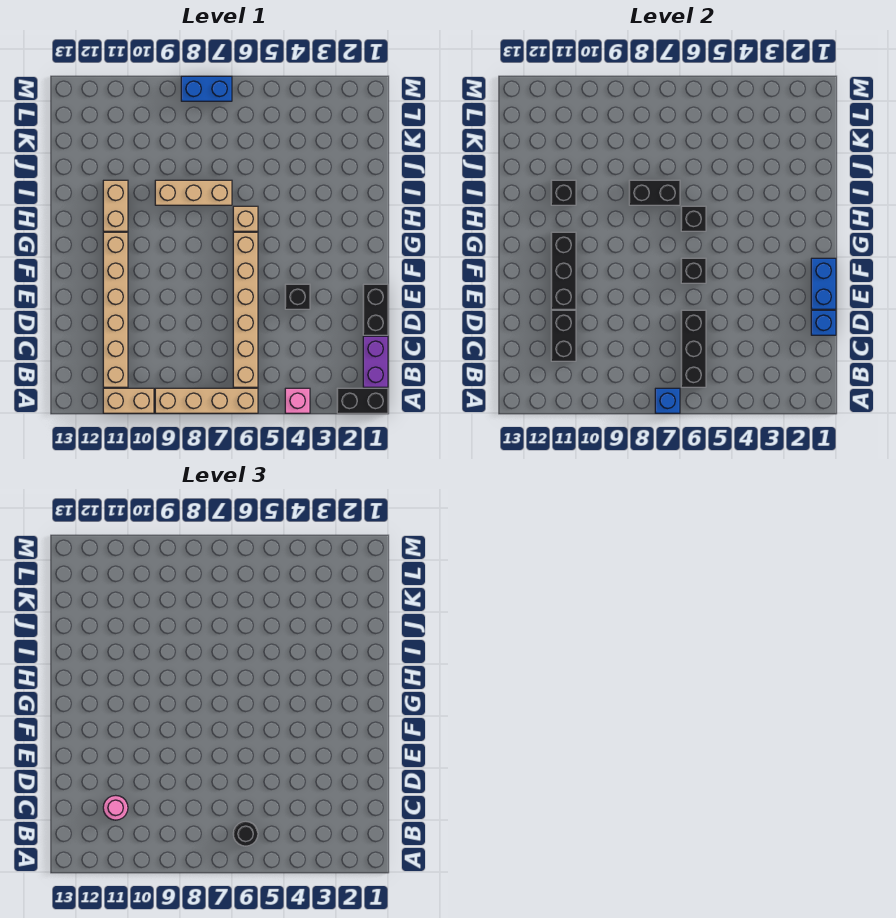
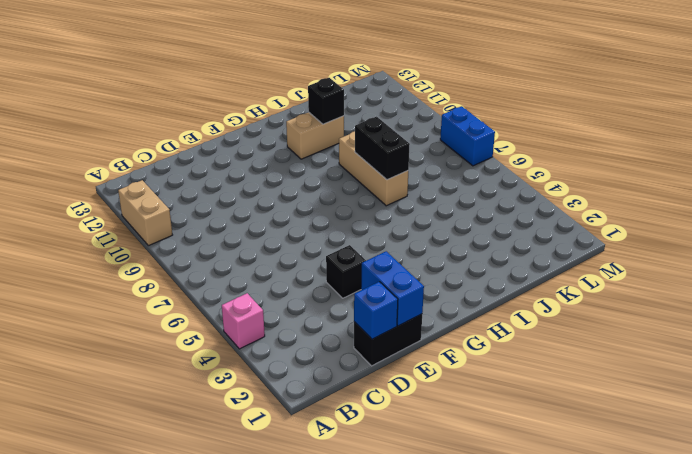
blue 1x2 brick [361,251,424,326] -> blue 1x2 brick turned to [811,258,836,309]
none -> black 1x2 brick [337,388,388,413]
none -> tan 1x4 brick [155,388,258,413]
none -> purple 1x2 brick [363,336,388,387]

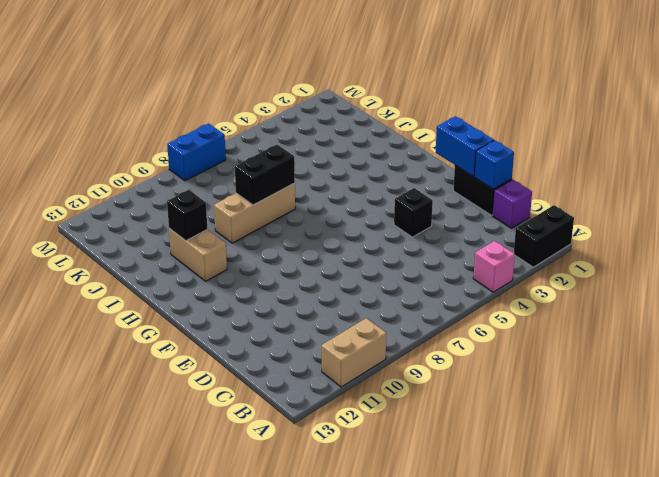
purple 1x1 brick [492,180,532,228] -> purple 1x2 brick [363,336,388,387]
none -> tan 1x4 brick [155,388,258,413]
none -> tan 1x6 brick [233,232,258,387]
none -> tan 1x6 brick [103,232,128,387]

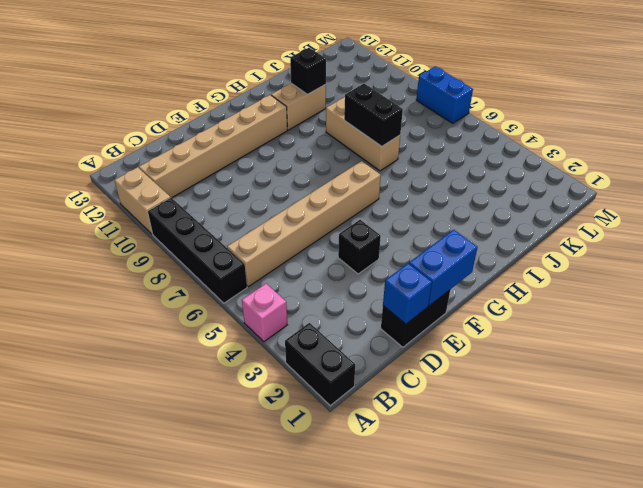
black 1x4 brick [148,198,247,303] -> tan 1x4 brick [155,388,258,413]
none -> purple 1x2 brick [363,336,388,387]
none -> tan 1x1 brick [233,206,258,231]
none -> blue 1x1 brick [655,388,680,413]

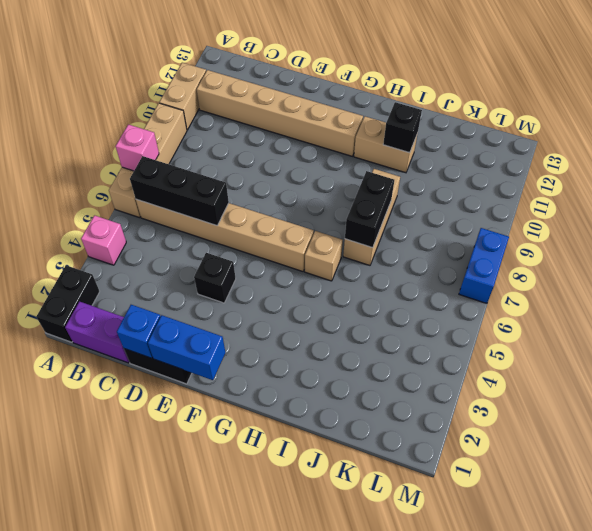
pink 1x1 brick [116,124,159,171] -> blue 1x1 brick [655,388,680,413]
none -> black 1x2 brick [551,310,576,361]
none -> black 1x3 brick [551,232,576,309]
none -> black 1x1 brick [681,258,706,283]

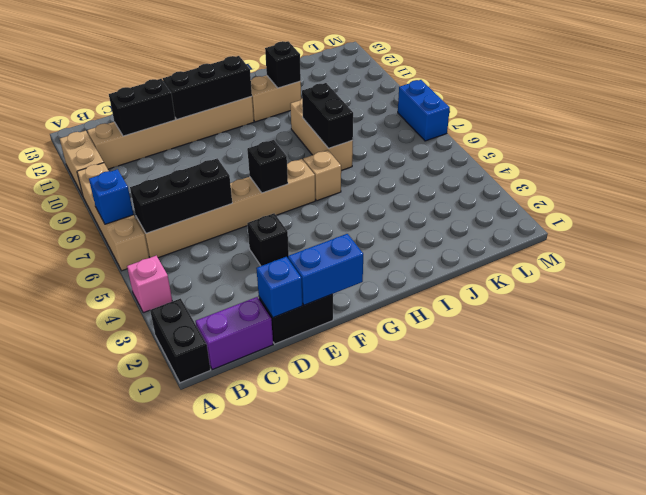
none -> black 1x1 brick [681,206,706,231]
none -> black 1x1 round brick [233,821,258,846]
none -> pink 1x1 round brick [103,795,128,820]

